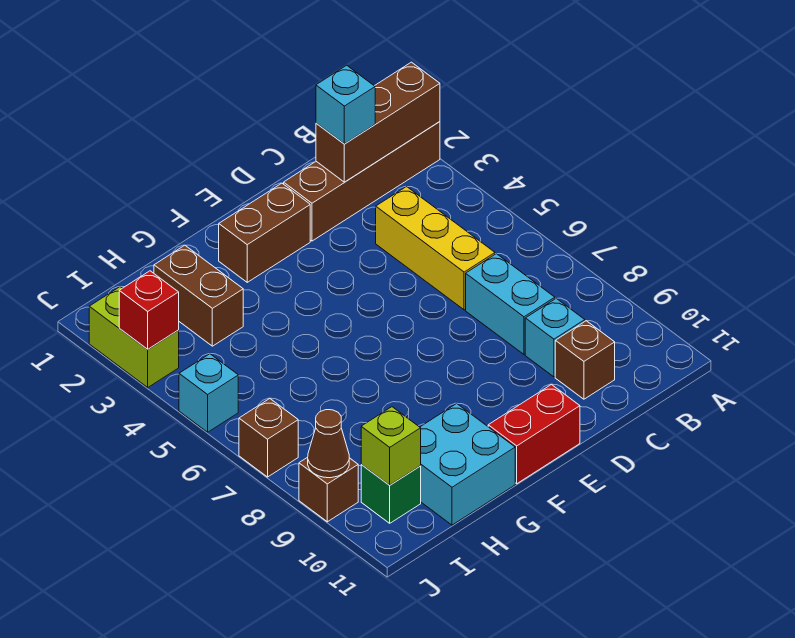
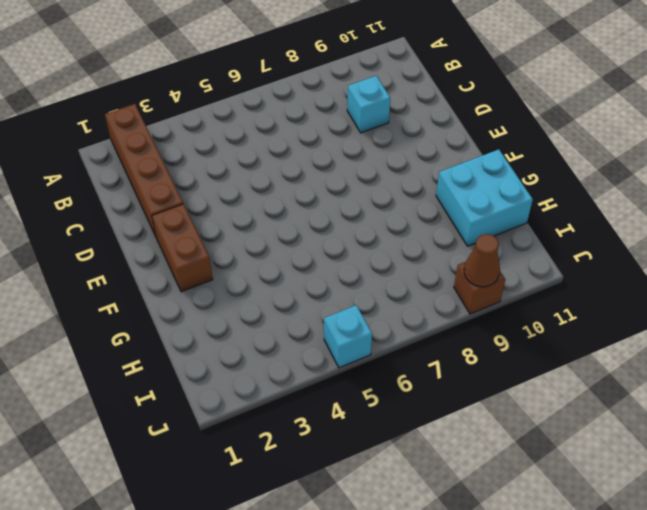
none -> yellow 1x3 brick [376,187,495,310]
none -> cyan 1x2 brick [466,254,555,354]
none -> brown 1x1 brick [555,321,615,399]

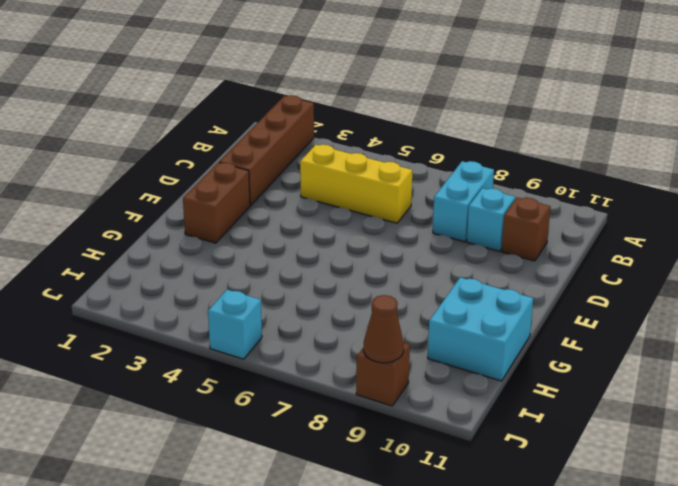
cyan 1x2 brick [433,161,494,242] -> cyan 1x2 brick turned to [466,254,555,354]
none -> red 1x2 brick [488,384,580,484]
none -> brown 1x2 brick [154,245,243,346]
none -> green 1x1 brick [361,465,421,523]

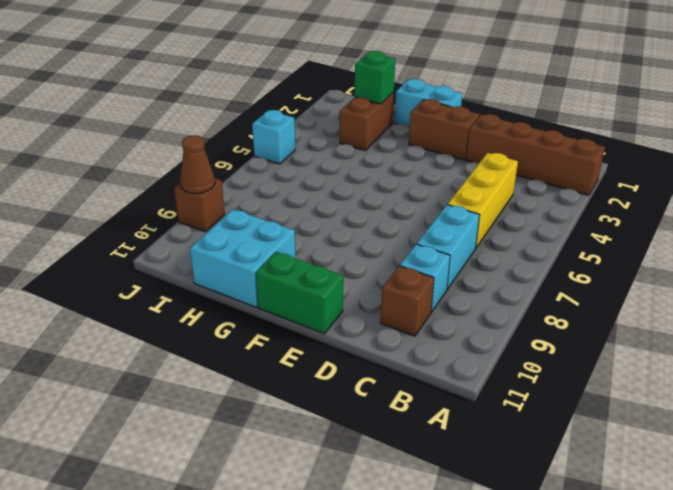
green 1x2 brick [256,252,343,334] -> red 1x2 brick [488,384,580,484]
cyan 1x2 brick [394,79,462,127] -> none
green 1x1 brick [355,51,395,104] -> green 1x1 brick moved to [361,465,421,523]
none -> lime 1x2 brick [89,287,179,387]
none -> brown 1x1 brick [239,398,298,477]
none -> brown 1x3 brick [316,62,440,182]

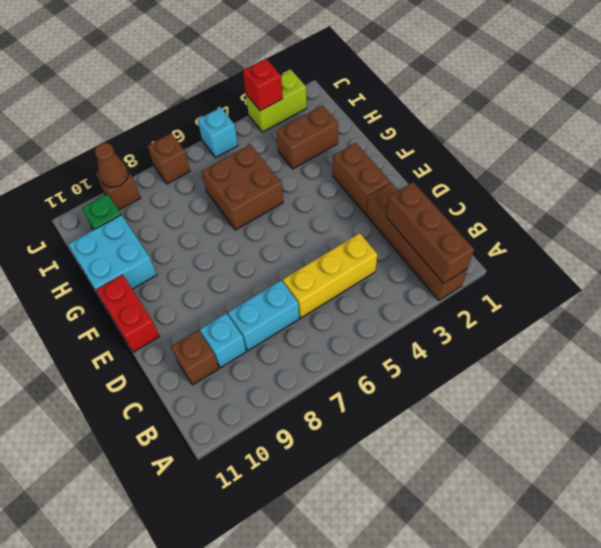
brown 2x2 brick [202,145,283,230] -> none
none -> lime 1x1 brick [361,407,421,485]
none -> cyan 1x1 brick [316,65,375,144]

